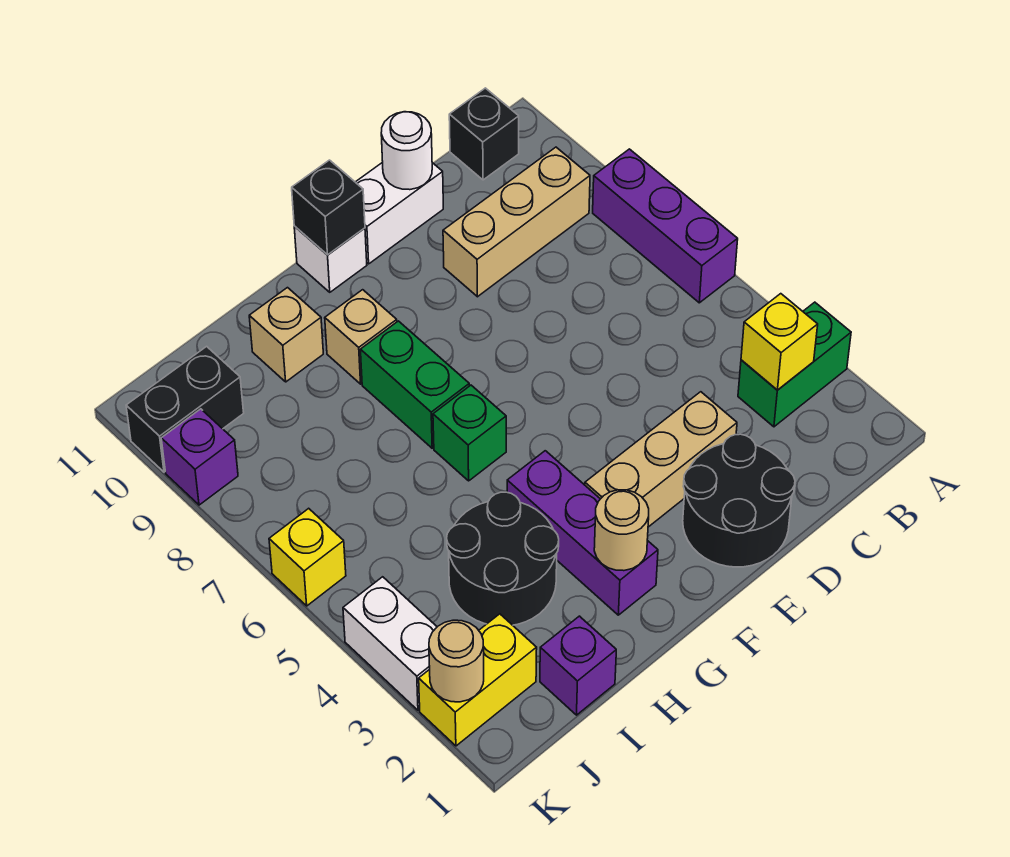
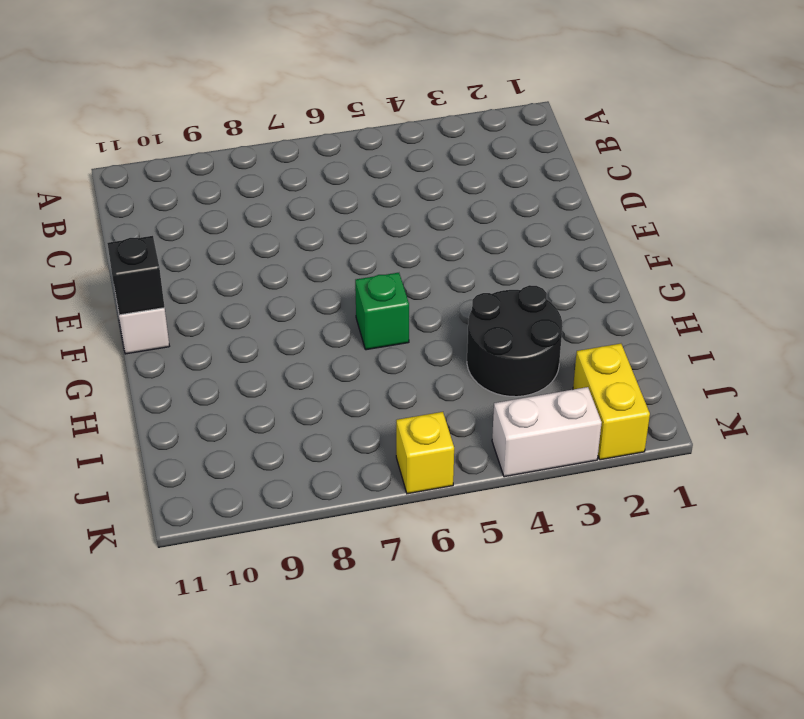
none -> green 1x2 brick [738,302,851,427]
none -> purple 1x3 brick [593,149,738,303]
none -> tan 1x3 brick [443,147,590,297]

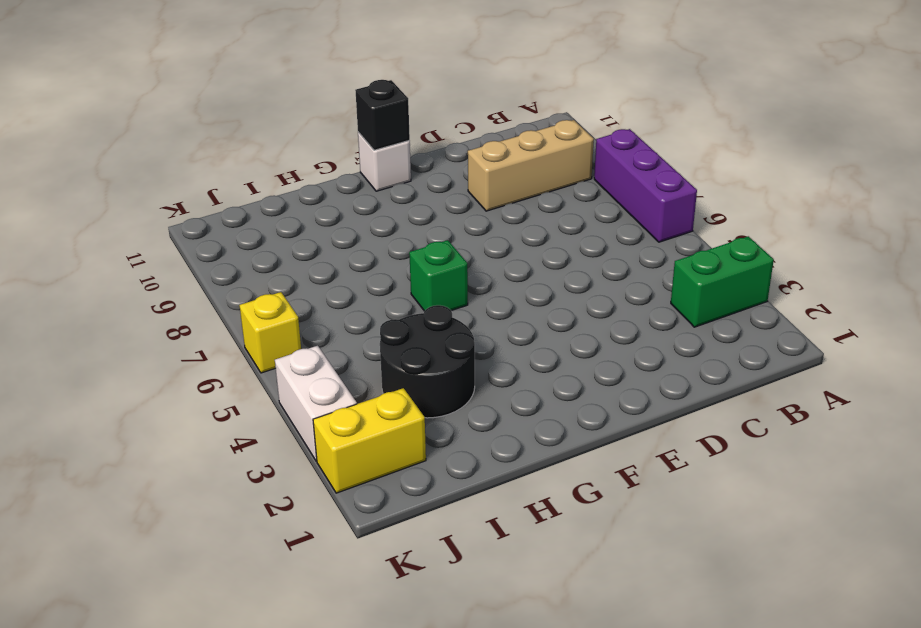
none -> black 1x1 brick [449,88,519,180]
none -> black 2x2 round brick [683,434,795,567]
none -> tan 1x3 brick [585,392,737,527]

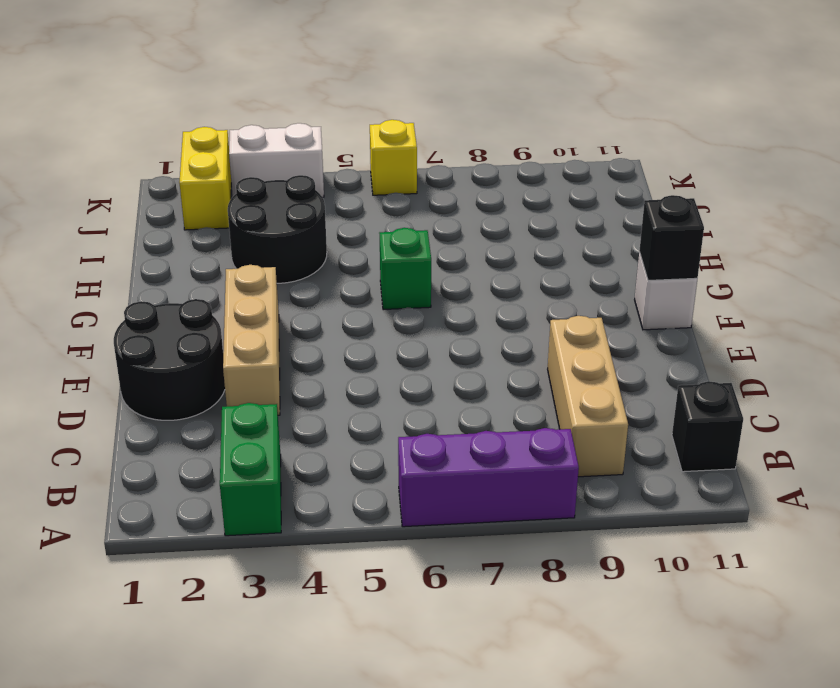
none -> white 1x2 brick [356,162,443,264]
none -> purple 1x3 brick [507,451,658,615]
none -> green 1x2 brick [360,321,469,448]

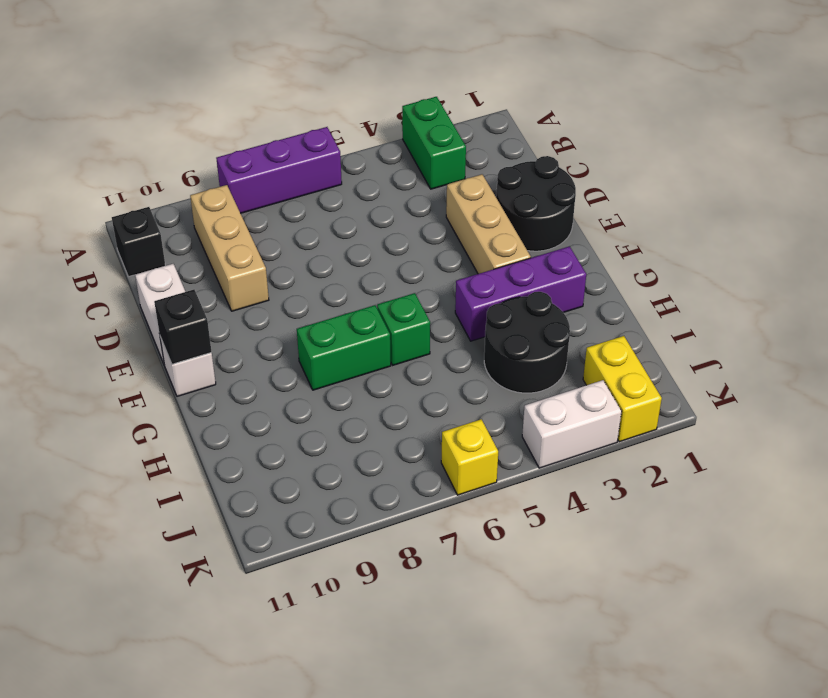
none -> tan 1x1 brick [325,290,397,384]
none -> tan 1x1 brick [249,288,323,382]
none -> purple 1x1 brick [540,616,616,715]

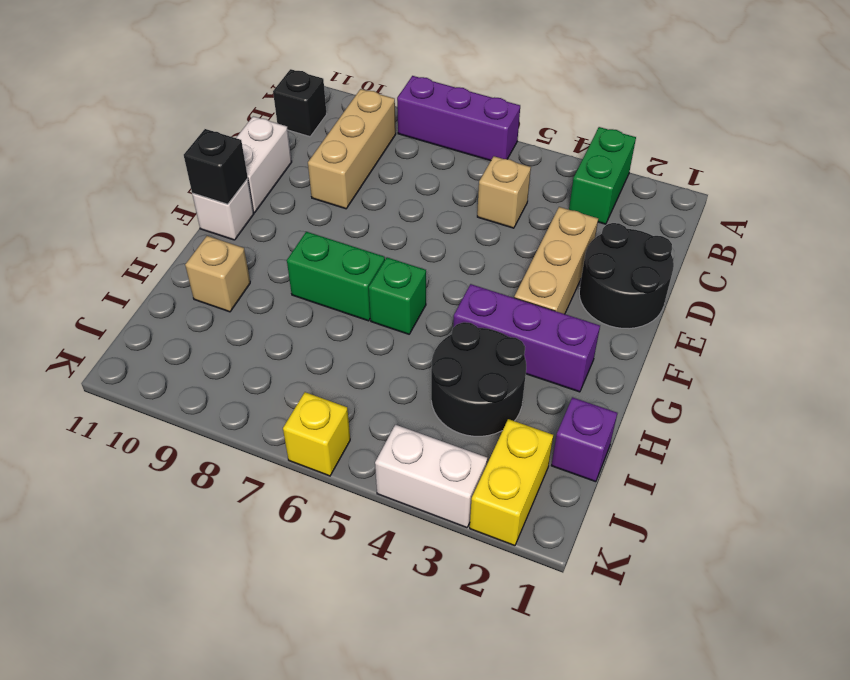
tan 1x1 brick [477,156,531,228] -> tan 1x1 brick moved to [325,290,397,384]
none -> black 1x2 brick [126,346,244,472]
none -> purple 1x1 brick [161,409,238,505]
none -> yellow 1x1 brick [741,294,818,390]

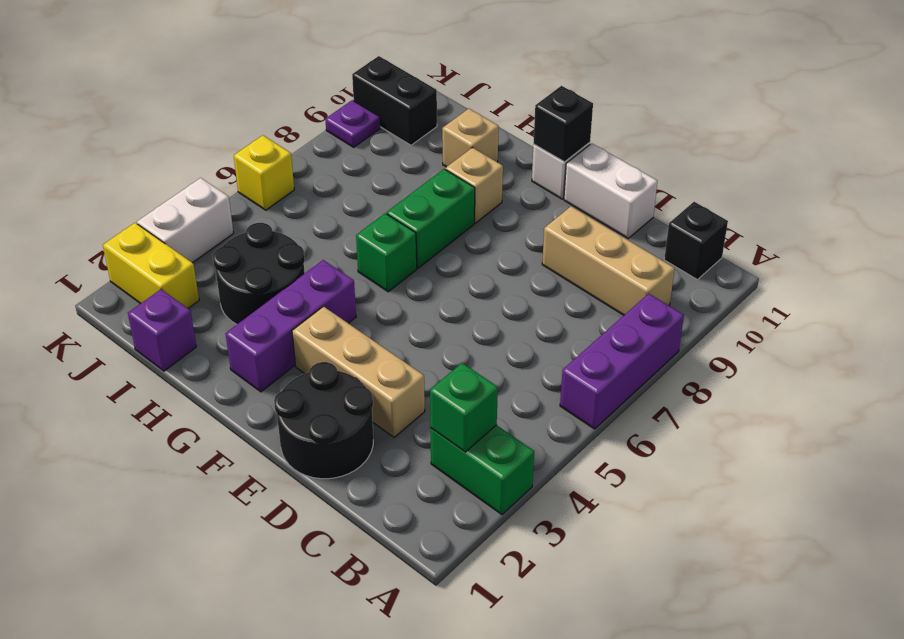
green 1x1 brick [430,363,498,452] -> yellow 1x1 brick [741,294,818,390]
purple 1x1 plate [325,100,380,147] -> purple 1x1 brick [161,409,238,505]
none -> white 1x1 round brick [381,112,432,190]
none -> tan 1x1 round brick [594,490,649,571]
none -> tan 1x1 round brick [429,620,484,702]

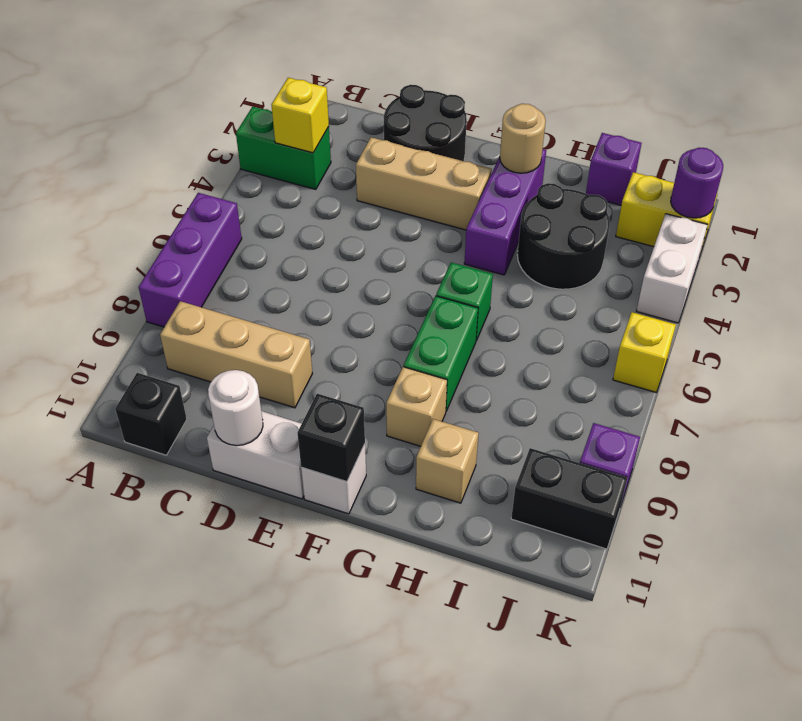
purple 1x1 round brick [671,148,723,218] -> tan 1x1 round brick [429,620,484,702]

